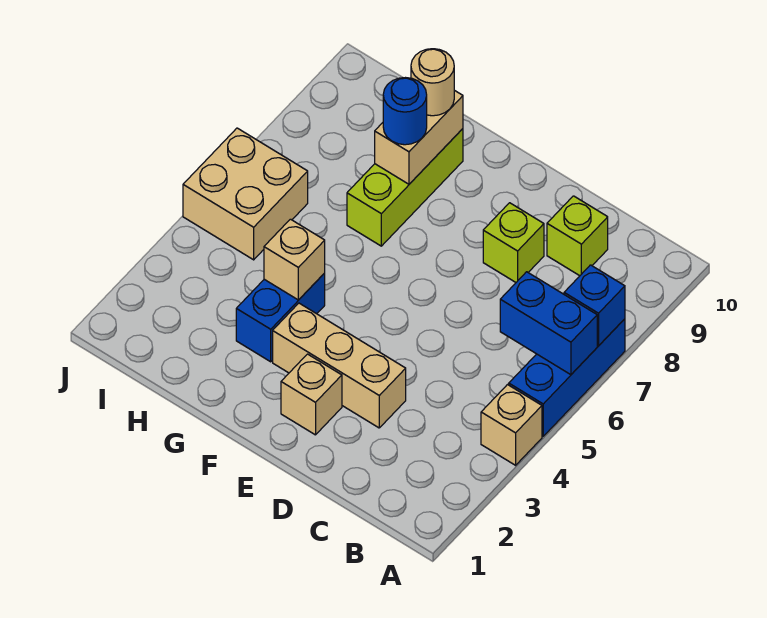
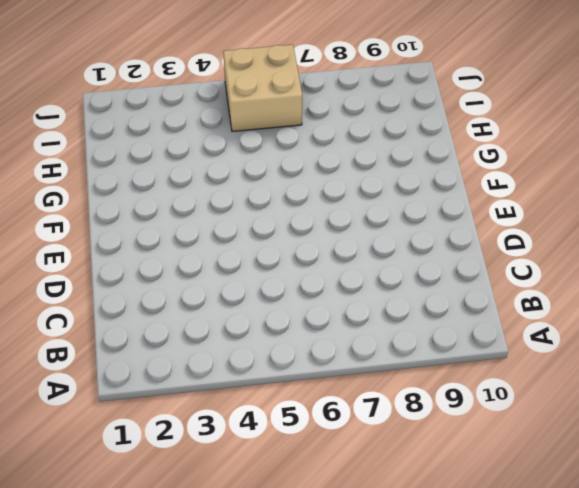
none -> tan 1x1 brick [481,385,542,465]
none -> blue 1x3 brick [509,319,625,436]
none -> lime 1x1 brick [547,196,608,276]

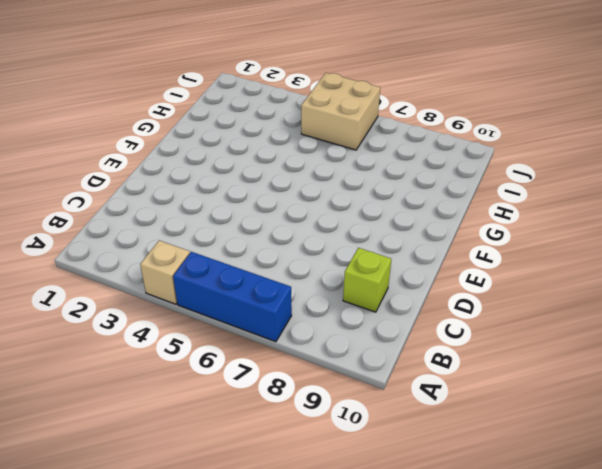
none -> tan 1x3 brick [273,303,406,428]
none -> lime 1x1 brick [483,203,544,282]
none -> tan 1x1 brick [281,354,342,435]

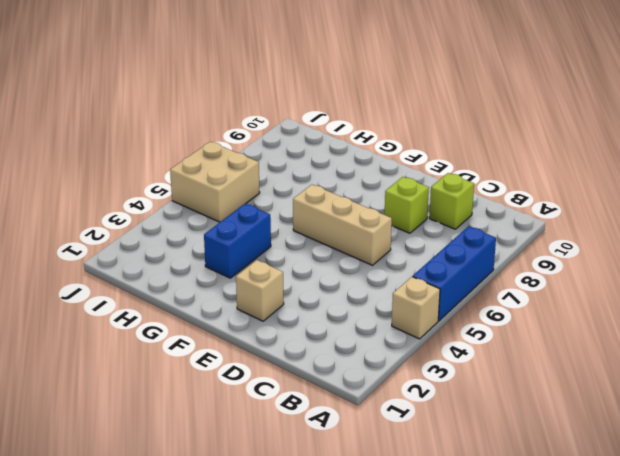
tan 1x3 brick [293,185,392,265] -> tan 1x3 brick moved to [273,303,406,428]
none -> lime 1x3 brick [347,129,463,246]
none -> blue 1x2 brick [500,272,597,375]
none -> blue 1x1 brick [564,265,625,346]

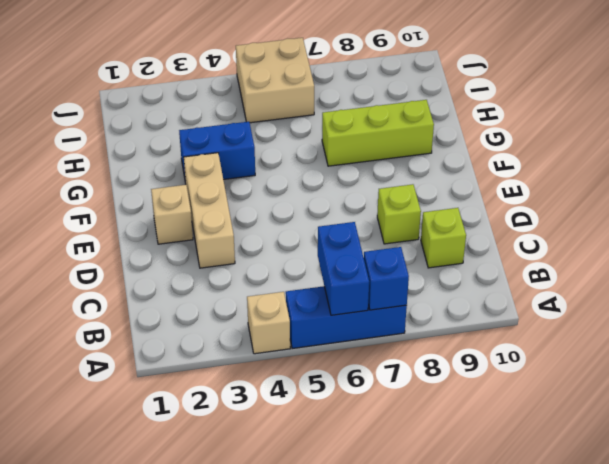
none -> tan 1x1 brick [264,219,325,300]
none -> tan 1x2 brick [375,90,463,184]
none -> blue 1x1 round brick [383,78,427,145]

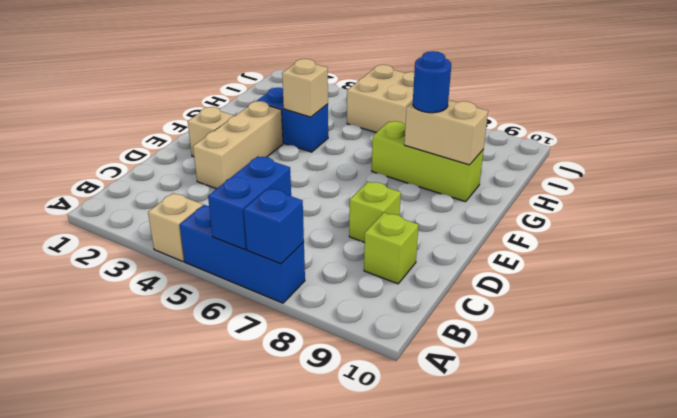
none -> tan 1x1 round brick [411,49,454,116]

